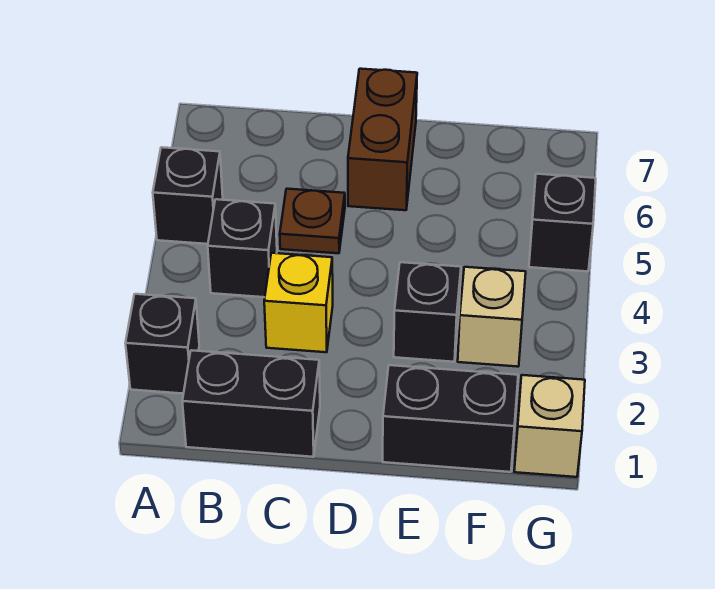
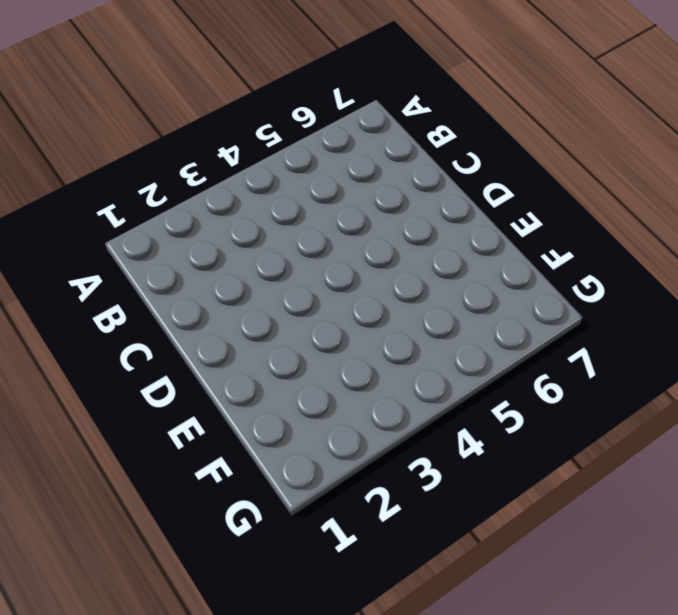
none -> black 1x1 brick [126,294,199,394]
none -> black 1x1 brick [153,147,223,244]
none -> black 1x2 brick [182,350,320,457]

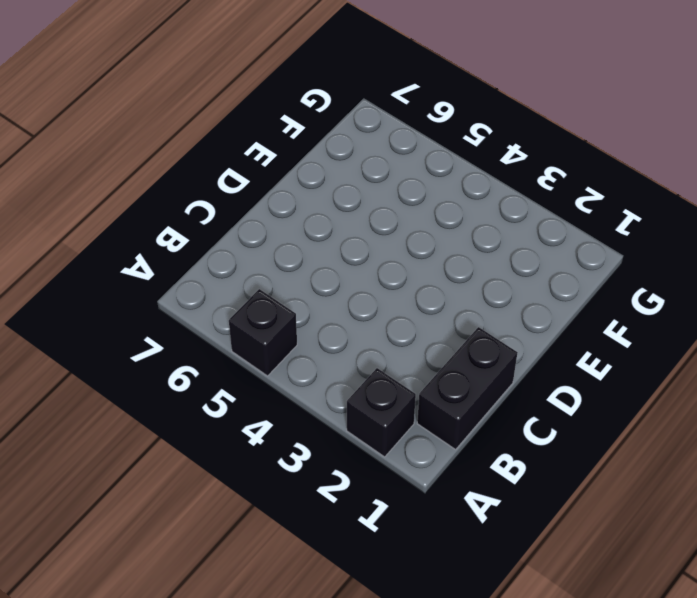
none -> black 1x1 brick [208,199,277,297]
none -> yellow 1x1 brick [264,253,333,352]
none -> brown 1x1 plate [280,189,345,253]

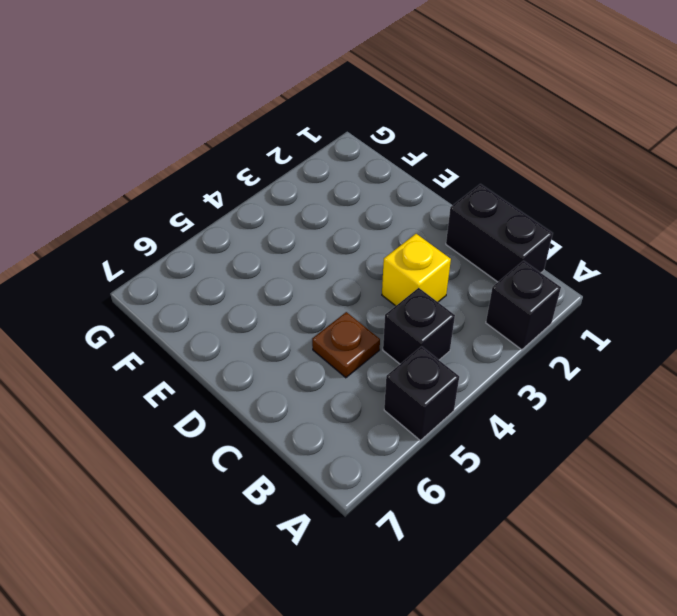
none -> brown 1x2 brick [348,69,417,210]
none -> black 1x2 brick [383,365,518,472]
none -> black 1x1 brick [394,262,461,362]

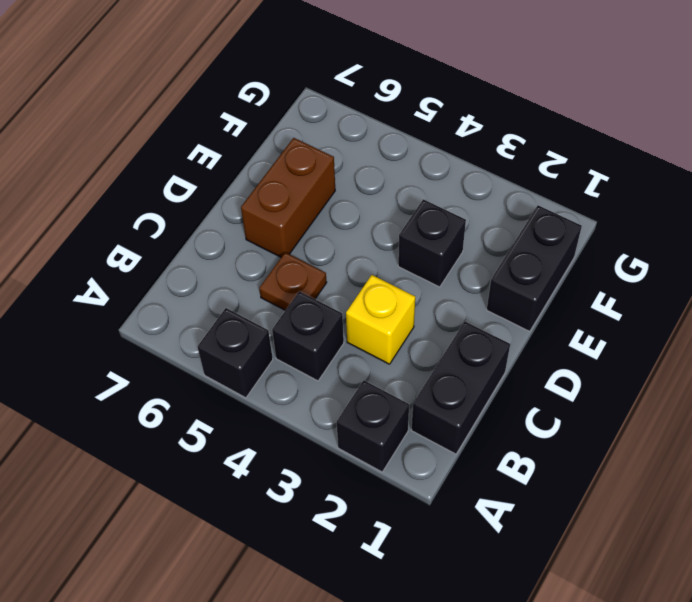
brown 1x2 brick [241,138,335,257] -> brown 1x2 brick turned to [348,69,417,210]
none -> tan 1x1 brick [458,267,526,367]
none -> tan 1x1 brick [514,375,585,477]
none -> black 1x1 brick [529,174,596,271]

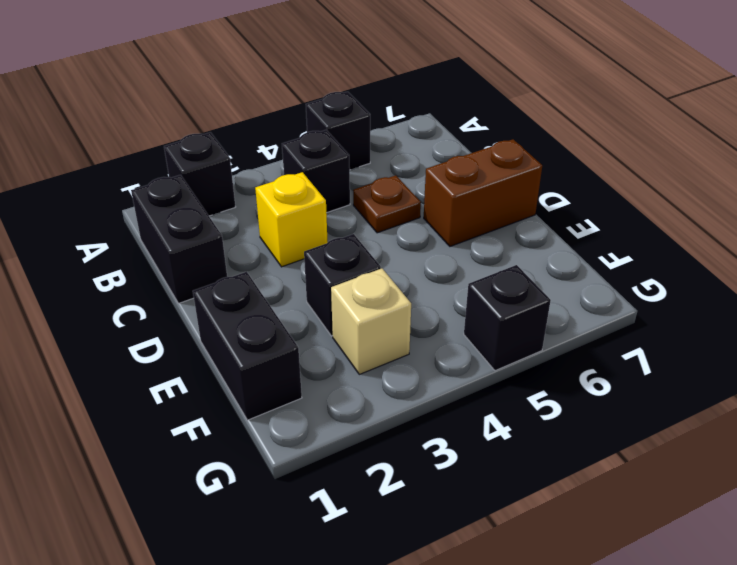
none -> tan 1x1 brick [514,375,585,477]

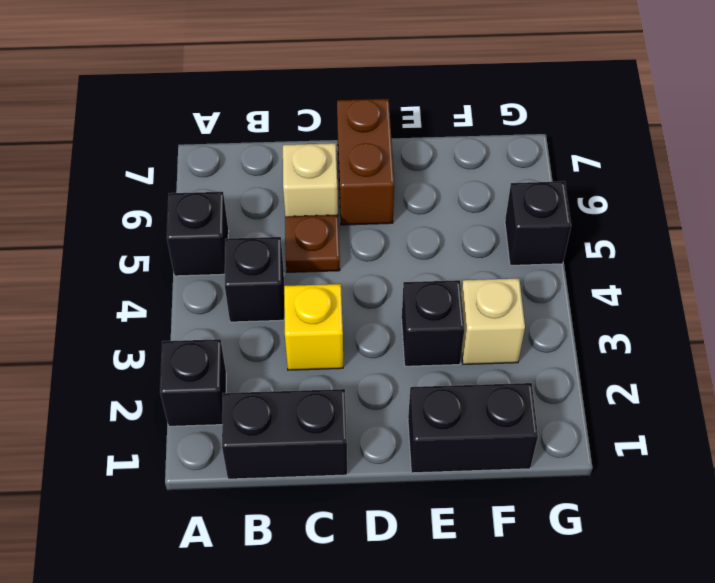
tan 1x1 brick [283,143,338,216] -> tan 1x1 brick moved to [514,375,585,477]

